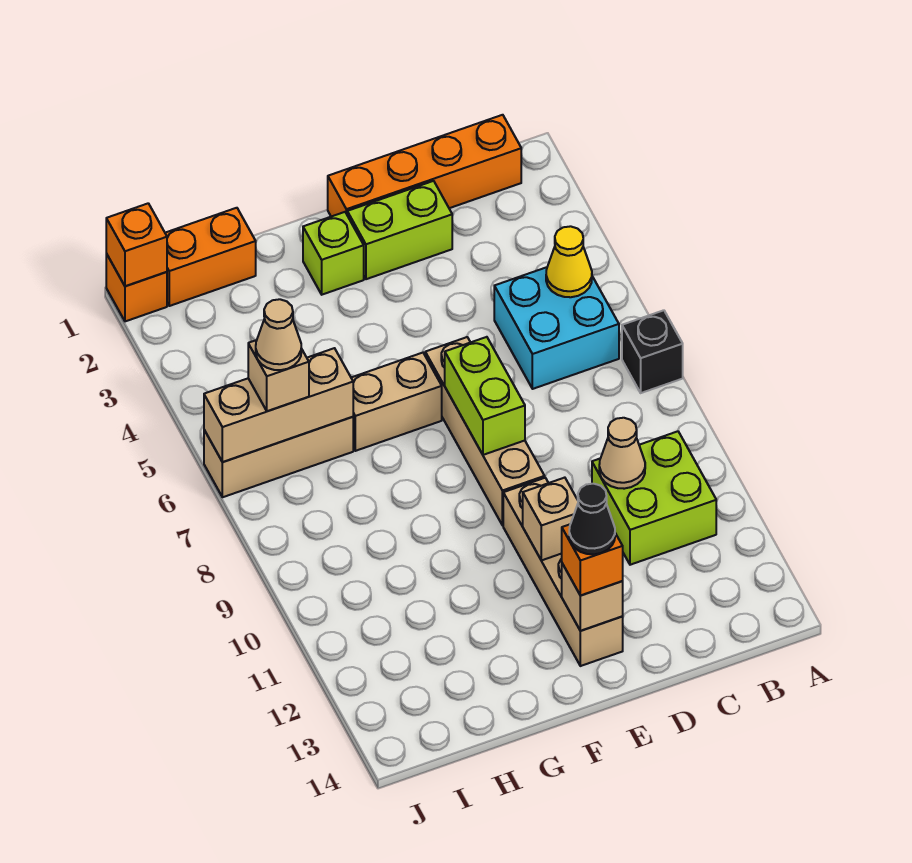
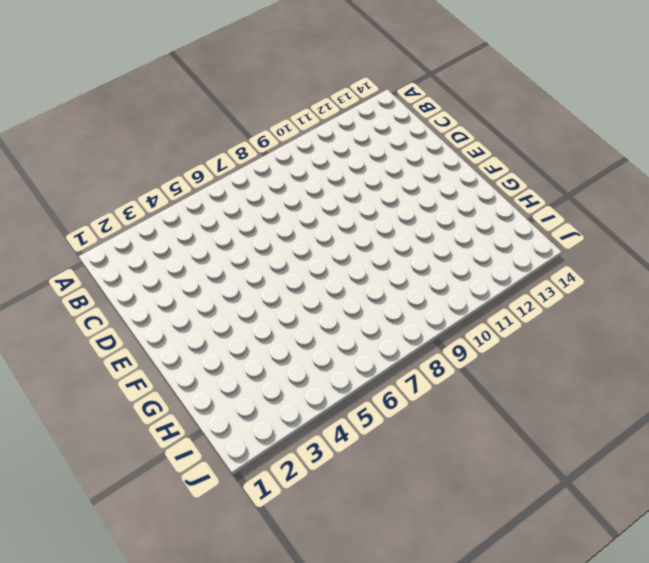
none -> black 1x1 brick [622,310,683,393]
none -> orange 1x4 brick [328,115,521,217]
none -> cyan 2x2 brick [494,267,619,389]

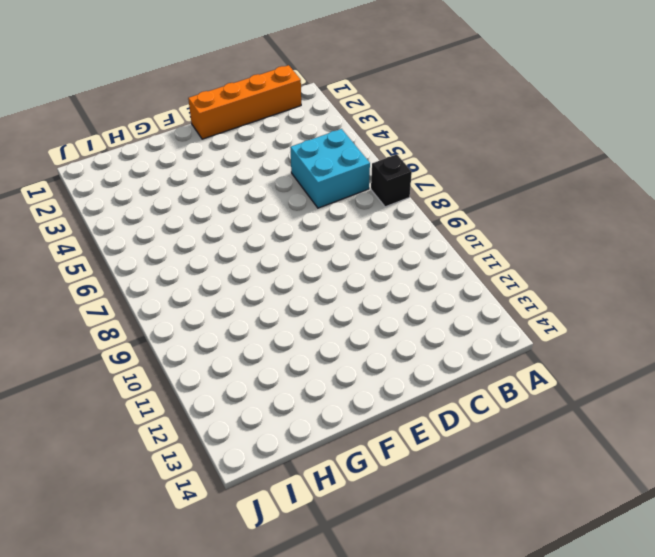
none -> lime 2x2 brick [592,431,716,565]
none -> lime 1x2 brick [347,181,452,279]
none -> tan 1x4 brick [425,337,545,525]

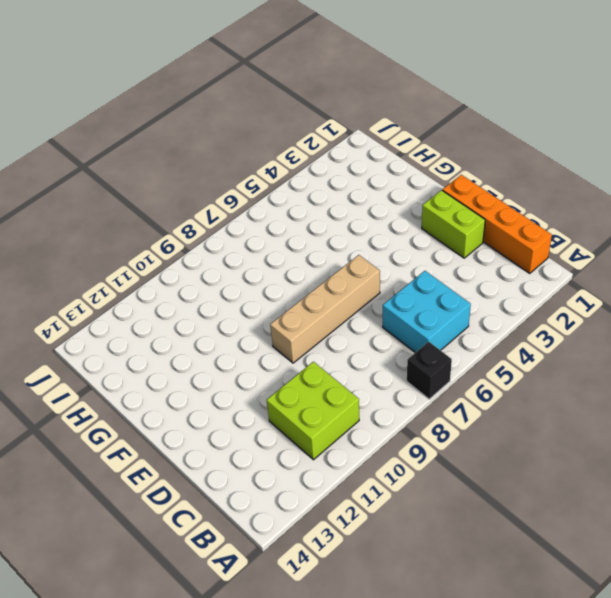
none -> tan 1x4 brick [503,478,623,666]
none -> lime 1x1 brick [303,212,364,295]
none -> tan 1x2 brick [351,353,442,451]

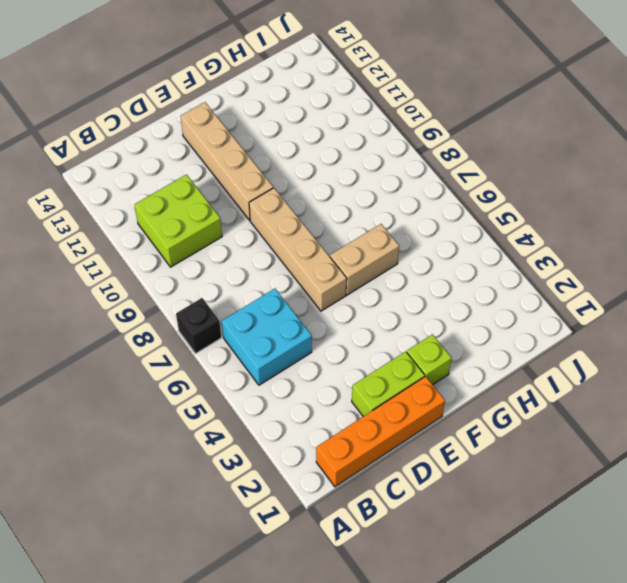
none -> orange 1x2 brick [165,208,256,306]
none -> tan 1x3 brick [204,417,353,497]
none -> orange 1x1 brick [106,254,167,321]

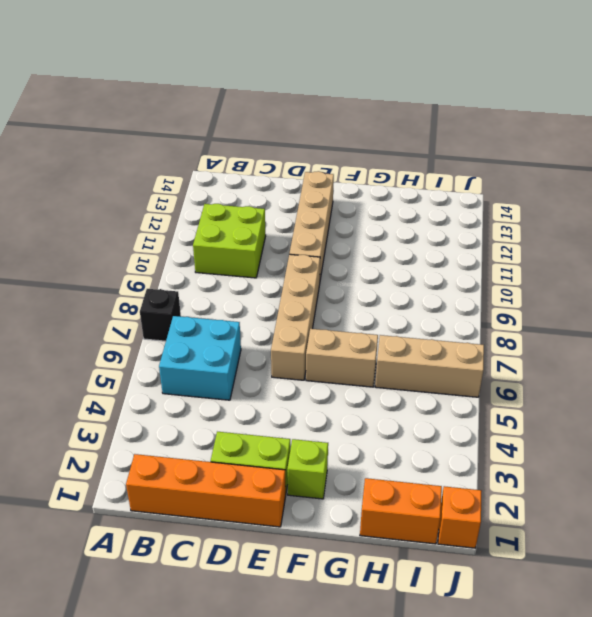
none -> yellow 1x1 cone [546,226,592,297]
none -> tan 1x1 cone [599,418,645,489]
none -> lime 1x2 brick [445,337,525,455]

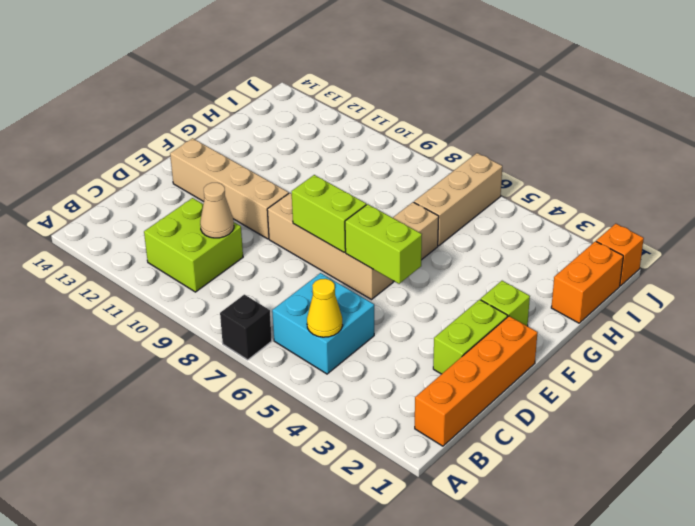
lime 1x2 brick [345,204,422,284] -> none
none -> tan 1x1 brick [523,478,578,560]
none -> tan 1x1 brick [562,564,623,631]
none -> tan 1x3 brick [204,348,353,462]

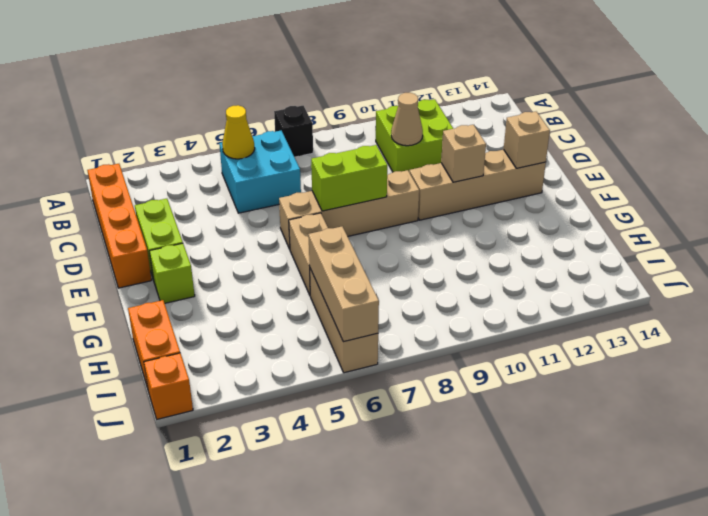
none -> orange 1x1 brick [106,203,167,286]
none -> orange 1x1 brick [562,524,623,596]
none -> tan 1x1 brick [248,340,309,411]

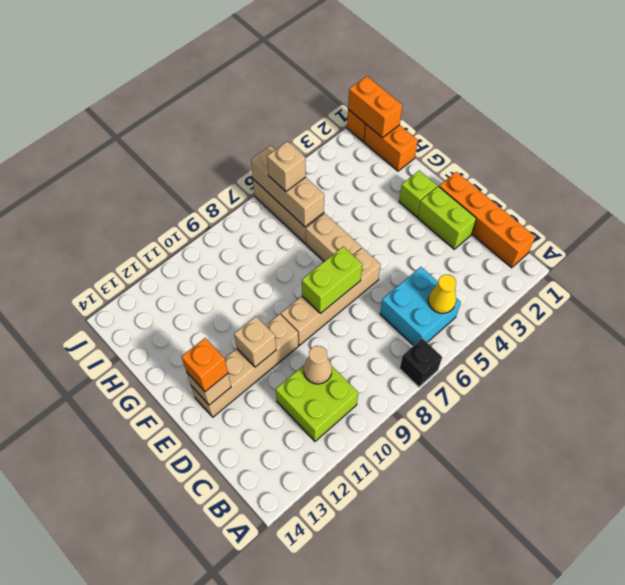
orange 1x2 brick [348,76,402,138] -> orange 1x1 brick [106,203,167,286]
none -> black 1x1 cone [569,484,615,554]
none -> tan 1x1 cone [256,299,301,370]

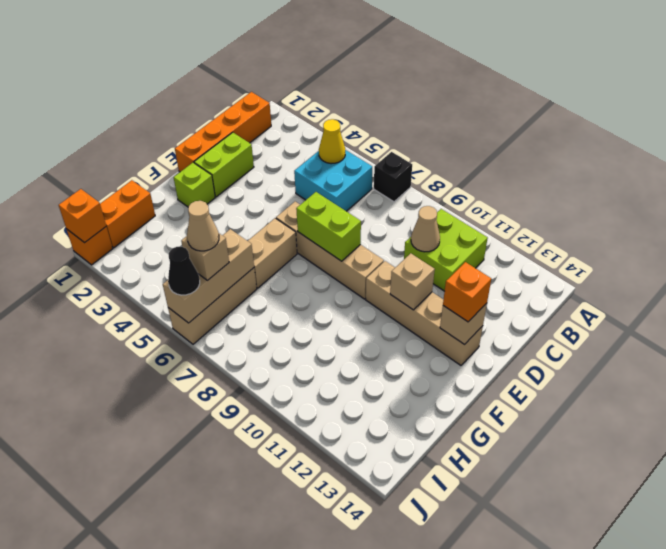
black 1x1 cone [168,247,200,295] -> black 1x1 cone moved to [569,484,615,554]

